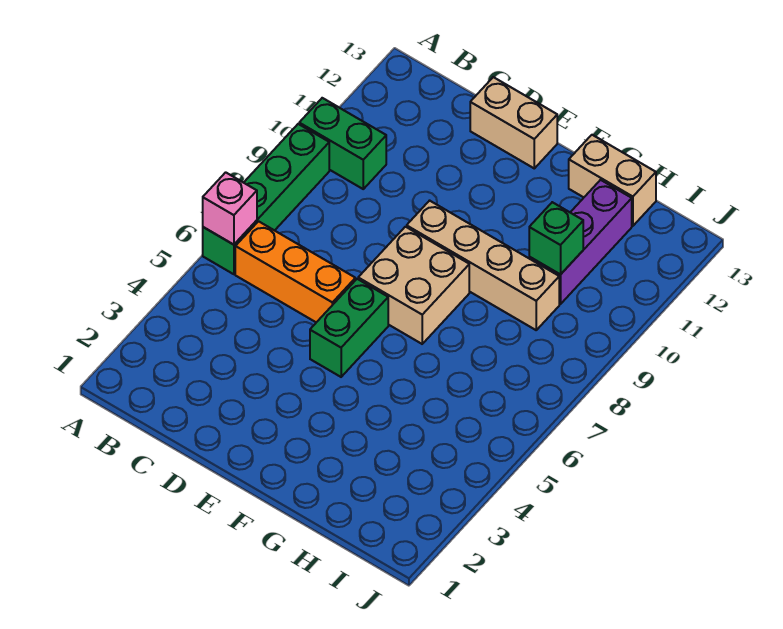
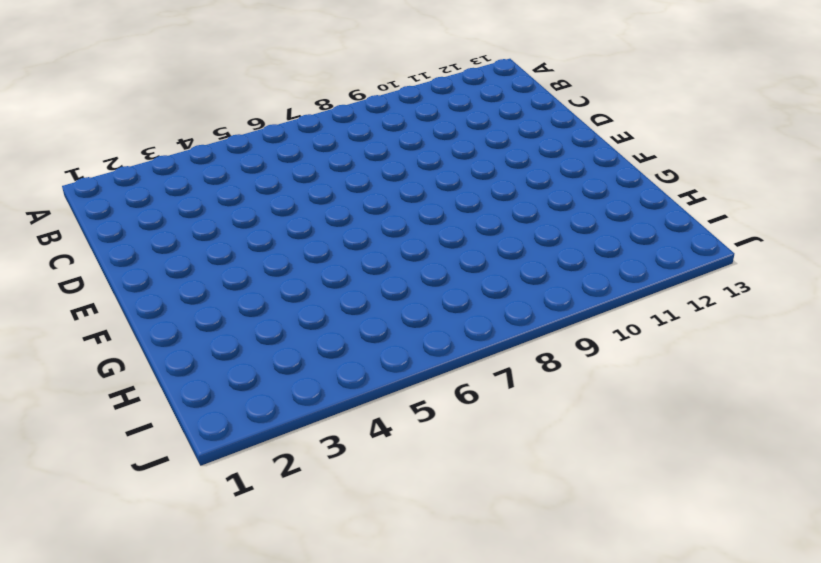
none -> green 1x4 brick [203,124,329,274]
none -> green 1x2 brick [299,98,386,189]

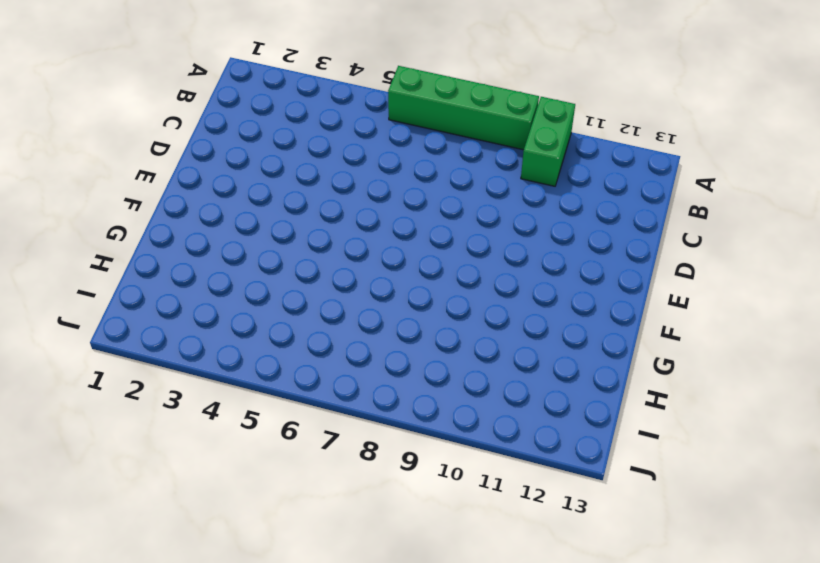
none -> orange 1x3 brick [235,221,355,322]
none -> tan 1x2 brick [470,77,557,168]

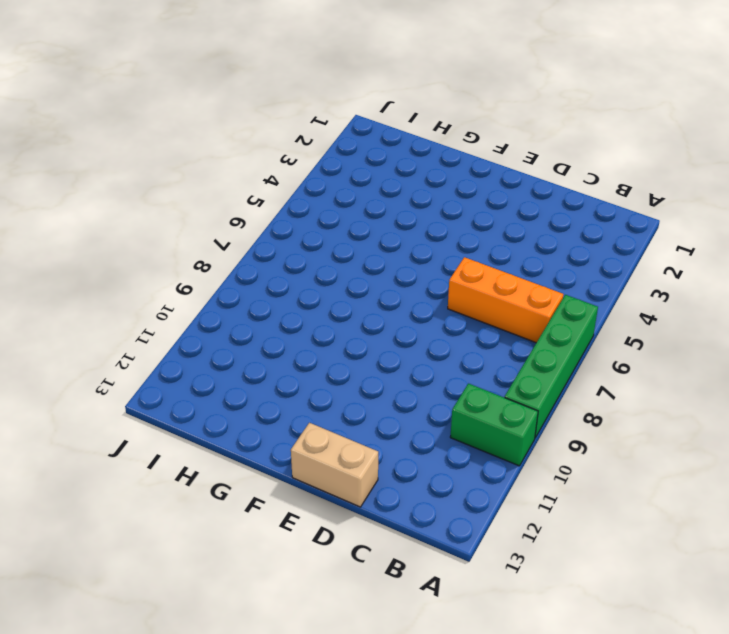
none -> green 1x2 brick [310,279,388,377]
none -> tan 2x2 brick [358,227,469,344]

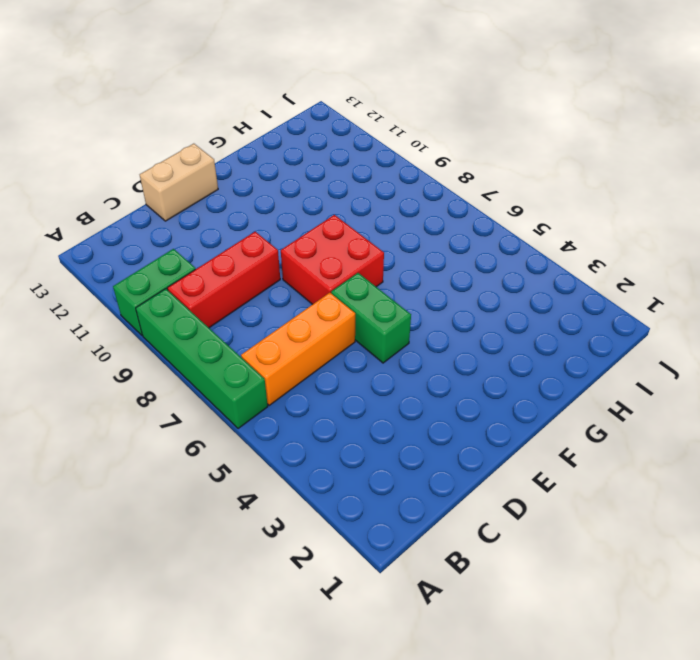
red 1x3 brick [167,232,280,328] -> none
red 2x2 brick [281,215,384,304] -> tan 2x2 brick [358,227,469,344]
none -> tan 1x4 brick [407,201,559,330]
none -> tan 1x2 brick [569,135,656,226]

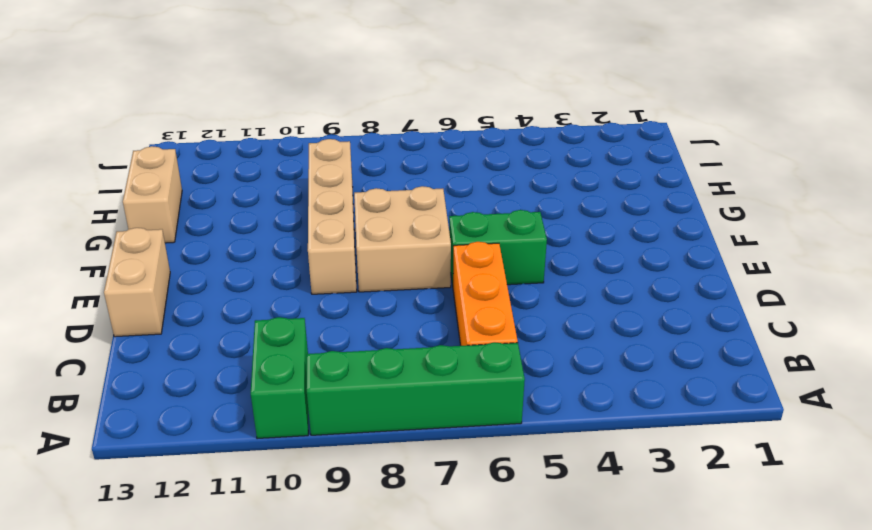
none -> purple 1x3 brick [529,180,632,304]
none -> pink 1x1 brick [203,172,257,245]

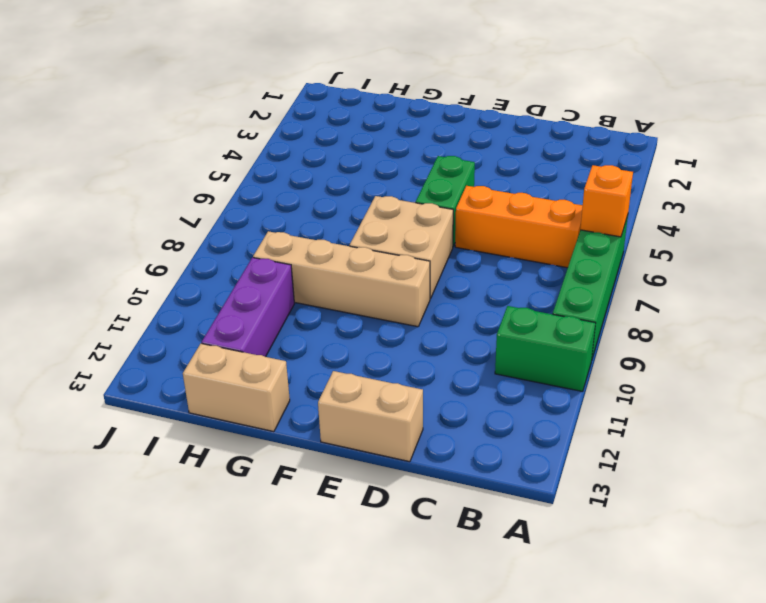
orange 1x1 brick [580,165,633,237] -> pink 1x1 brick [203,172,257,245]
none -> green 1x1 brick [529,202,583,275]

